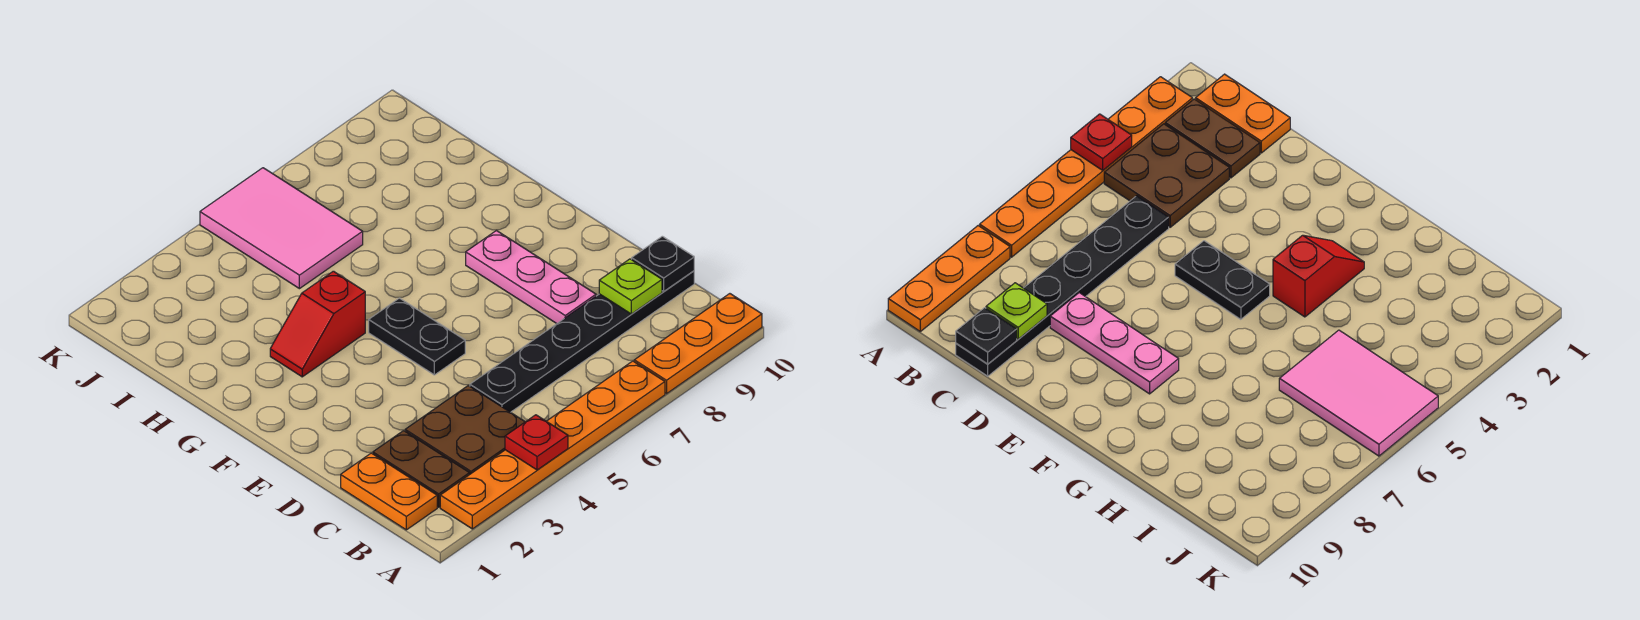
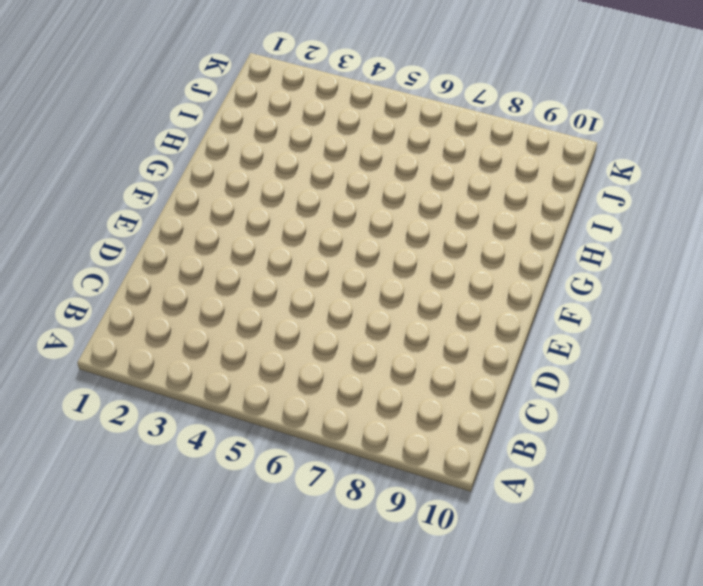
none -> orange 1x6 plate [440,361,665,529]
none -> orange 1x3 plate [634,294,762,394]
none -> orange 1x2 plate [341,453,437,530]

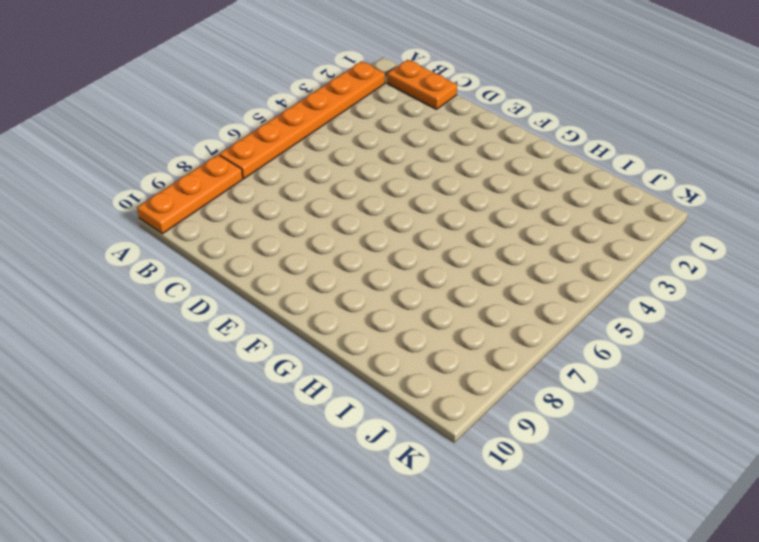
none -> brown 1x2 plate [373,431,470,507]
none -> brown 2x2 plate [405,385,525,474]
none -> black 1x6 plate [470,271,694,412]

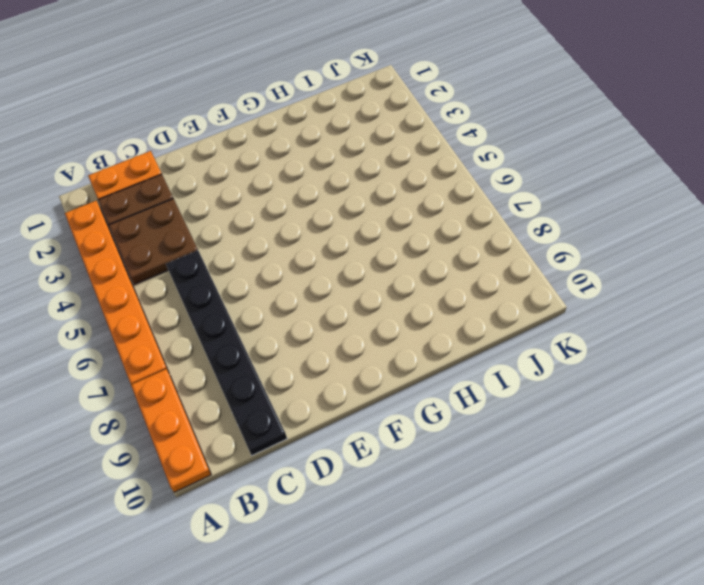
none -> pink 1x3 plate [466,231,596,324]
none -> black 1x2 plate [369,298,465,375]
none -> red 1x2 slope [270,271,365,377]

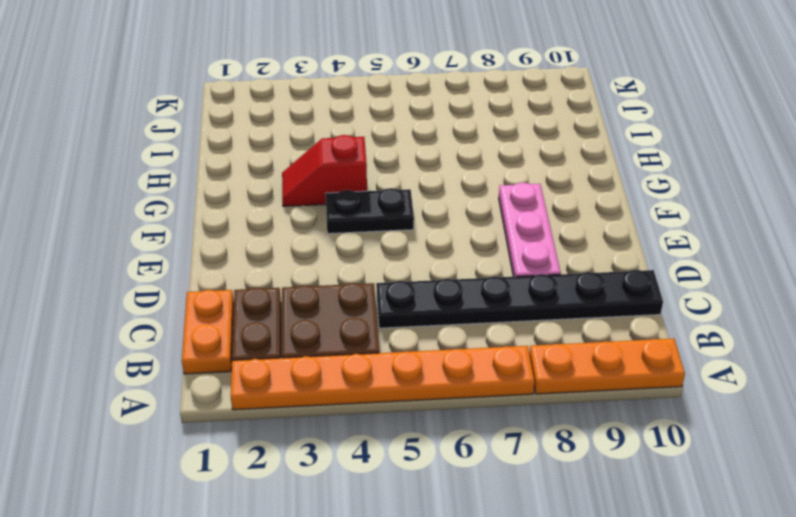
black 1x2 plate [326,188,414,234] -> black 1x2 plate turned to [369,298,465,375]
none -> pink 2x3 tile [200,168,363,289]
none -> red 1x1 plate [505,415,568,470]
none -> lime 1x1 plate [599,259,662,314]

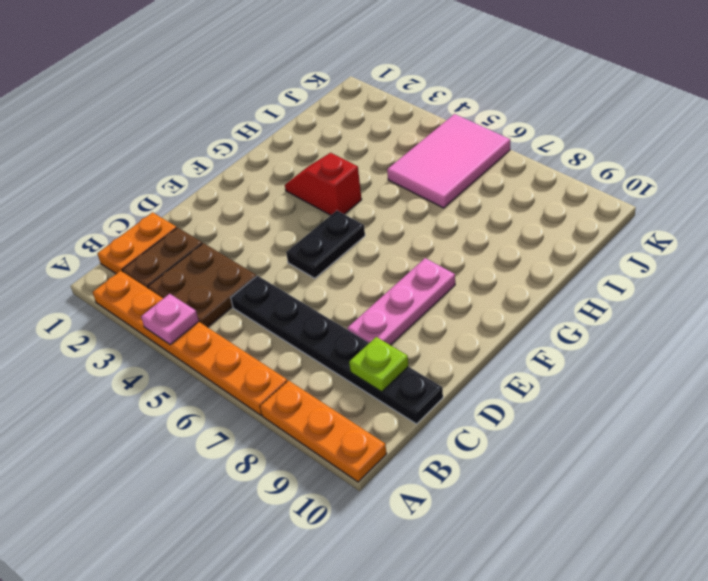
pink 1x1 plate [141,294,199,345] -> red 1x1 plate [505,415,568,470]
none -> black 1x1 plate [632,236,694,291]

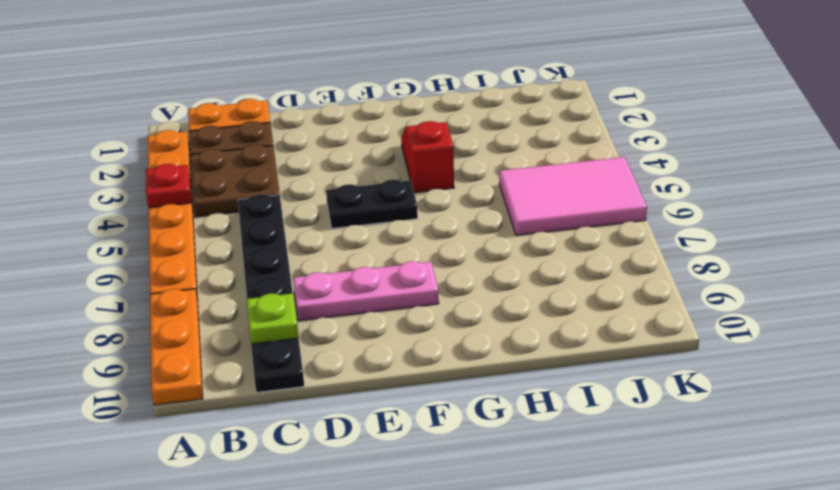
none -> black 1x1 plate [632,236,694,291]

